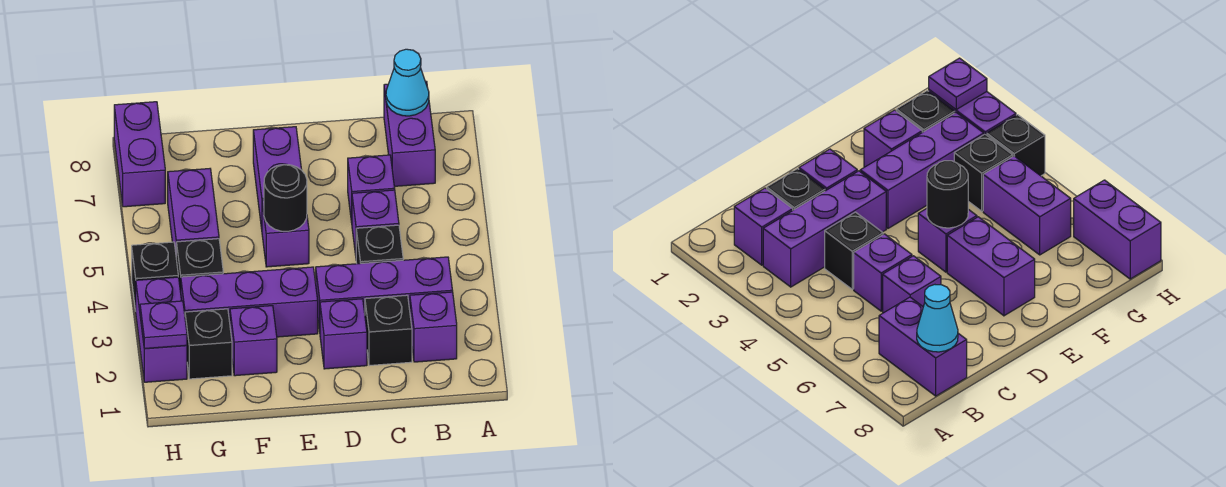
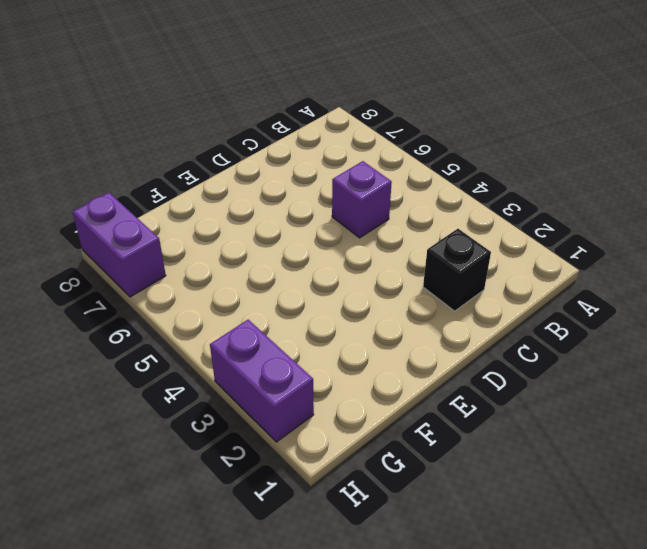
none -> purple 1x1 brick [410,292,457,362]
none -> purple 1x3 brick [316,257,453,331]
none -> purple 1x2 brick [384,81,435,186]

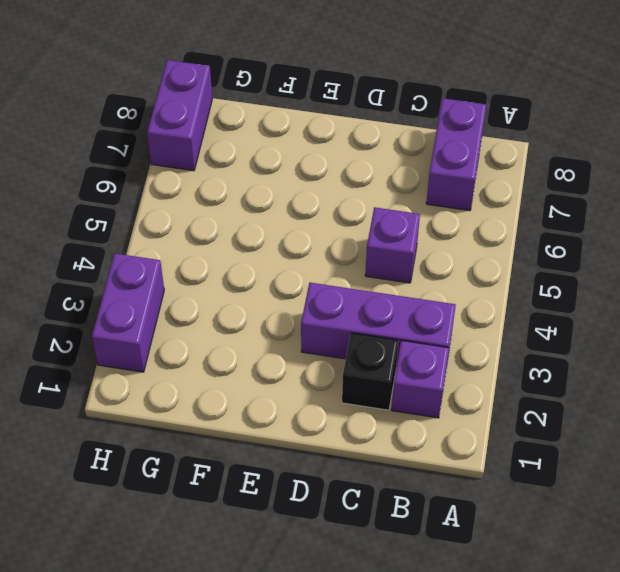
none -> black 1x1 brick [356,225,403,264]
none -> purple 1x1 brick [348,155,395,222]
none -> purple 1x1 brick [320,299,367,369]

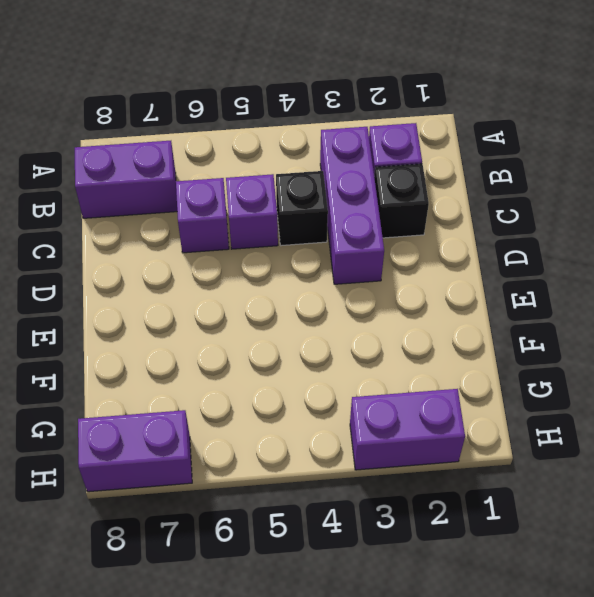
none -> purple 1x1 brick [320,299,367,369]
none -> purple 1x3 brick [181,267,318,337]
none -> purple 1x1 brick [262,200,309,267]

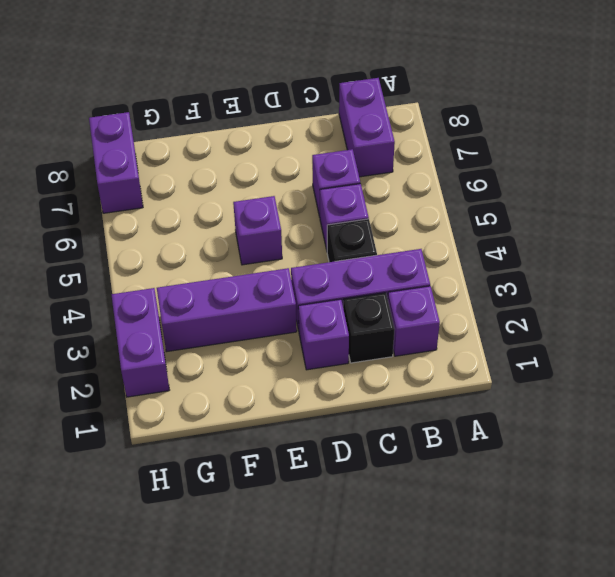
none -> purple 1x2 brick [253,127,302,229]
none -> purple 1x1 brick [230,306,277,376]
none -> black 1x1 brick [185,309,232,379]

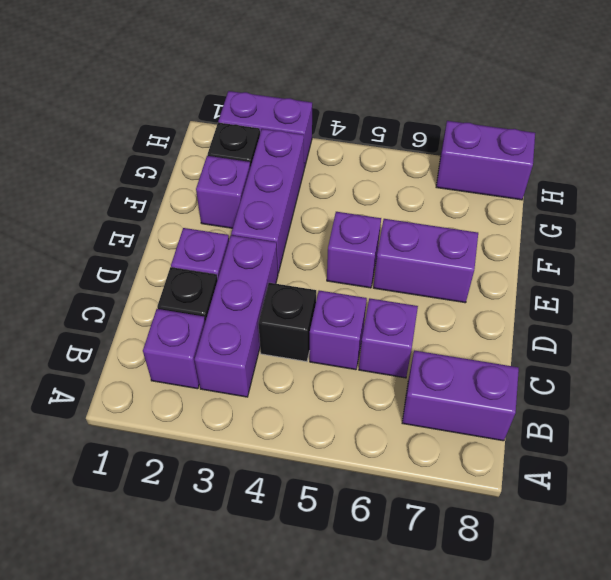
none -> black 1x1 brick [176,239,223,292]
none -> purple 1x2 brick [168,169,219,252]
none -> black 1x1 brick [132,242,178,311]

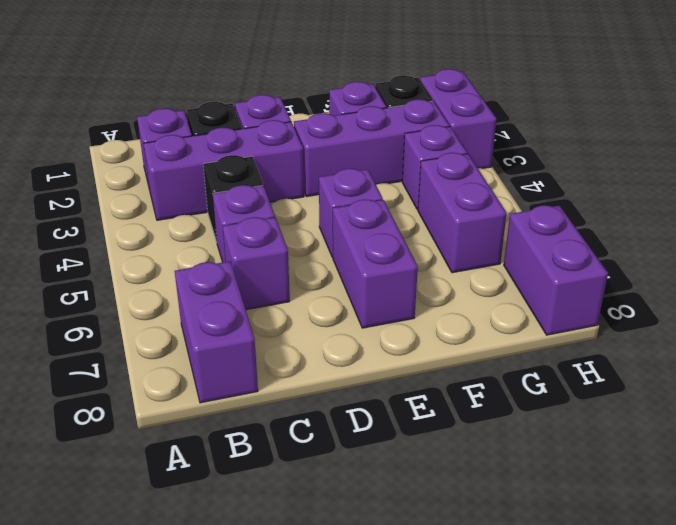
purple 1x1 brick [402,125,467,210] -> black 1x1 brick [176,239,223,292]
none -> black 1x1 brick [132,242,178,311]
none -> cyan 1x1 cone [386,49,429,116]
none -> black 1x1 round brick [264,165,307,231]

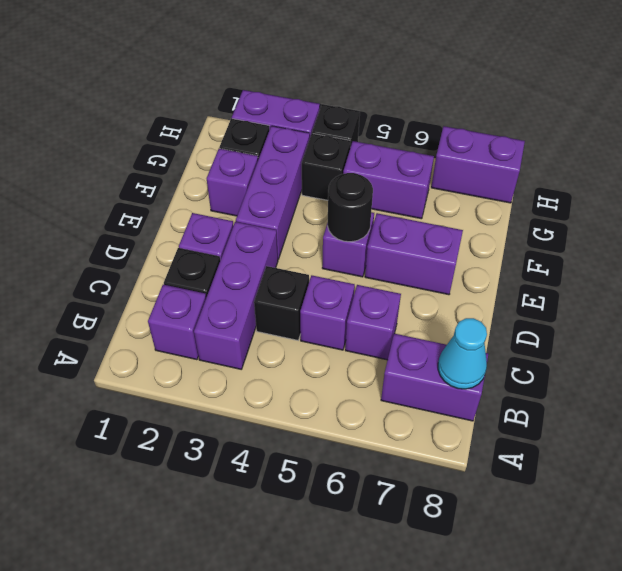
none -> purple 1x1 plate [140,301,187,349]

